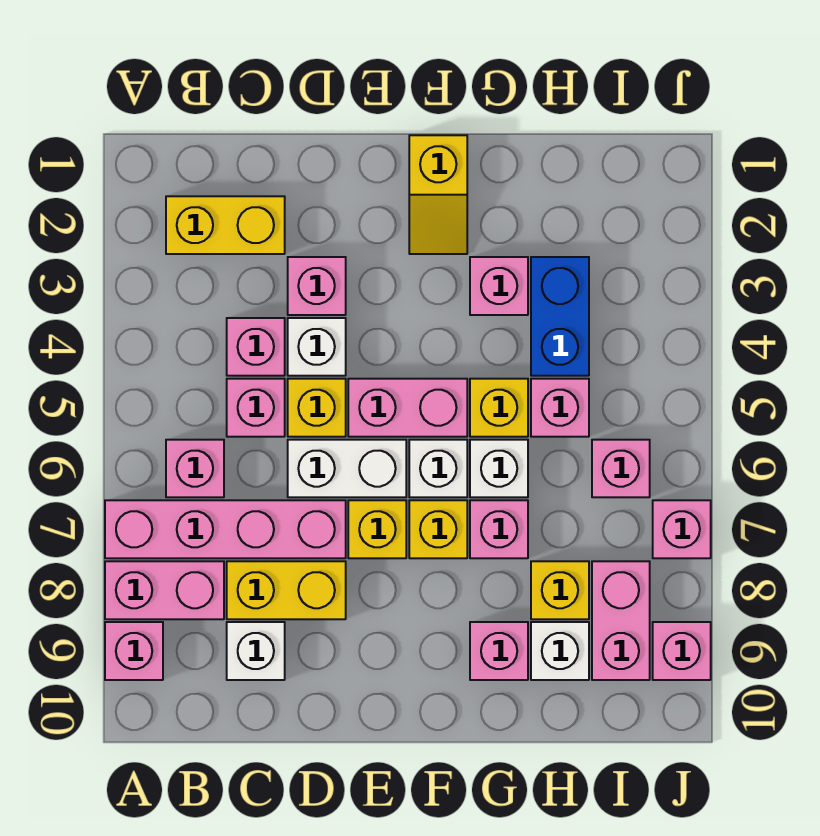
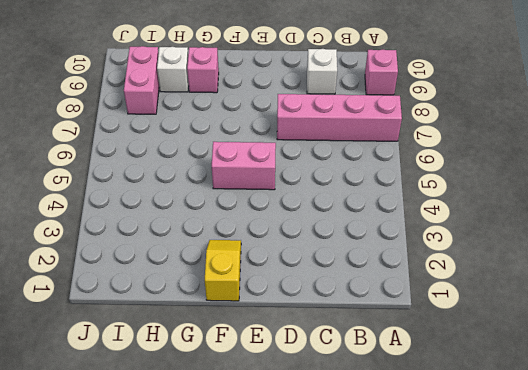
none -> pink 1x2 brick [105,561,224,619]
none -> yellow 1x2 brick [166,196,285,254]
none -> pink 1x1 brick [166,440,224,497]
none -> pink 1x1 brick [227,318,285,376]

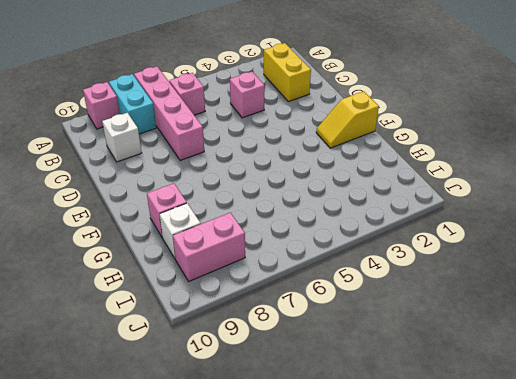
cyan 1x2 brick [109,74,156,134] -> pink 1x2 brick [105,561,224,619]
none -> pink 1x1 brick [227,379,285,437]
none -> yellow 1x2 brick [227,561,346,619]
none -> pink 1x1 brick [288,257,346,315]
none -> white 1x1 brick [288,318,346,376]

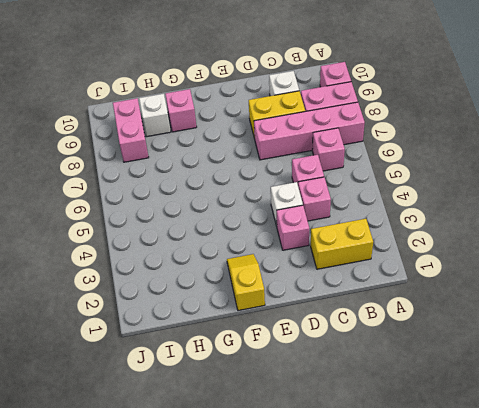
none -> yellow 1x1 brick [288,379,346,437]
none -> white 1x2 brick [288,440,406,497]
none -> pink 1x2 brick [348,379,467,437]
none -> yellow 1x1 brick [348,500,406,558]

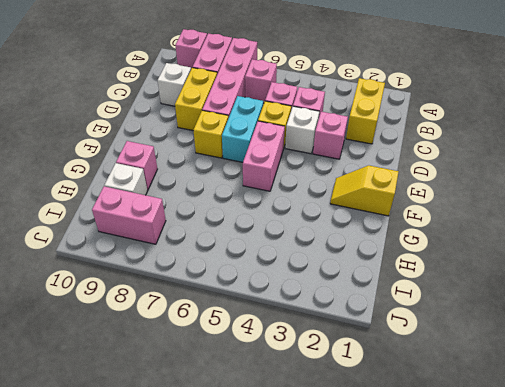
cyan 1x2 brick [222,96,263,162] -> white 1x2 brick [288,440,406,497]
none -> white 1x1 brick [409,440,467,497]
none -> yellow 1x1 brick [409,500,467,558]
none -> pink 1x1 brick [470,257,528,315]
none -> yellow 1x1 brick [470,379,528,437]

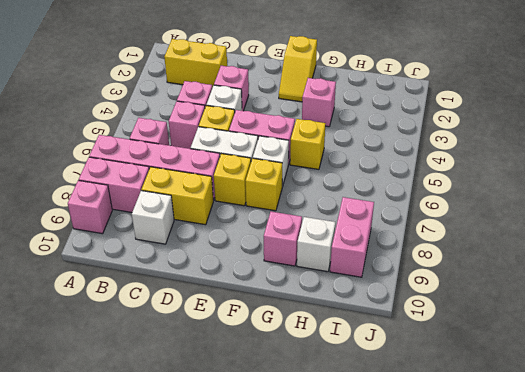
none -> white 1x1 brick [470,440,528,497]
none -> pink 1x1 brick [470,500,528,558]
none -> blue 1x2 brick [531,257,589,376]
none -> pink 1x1 brick [531,379,589,437]

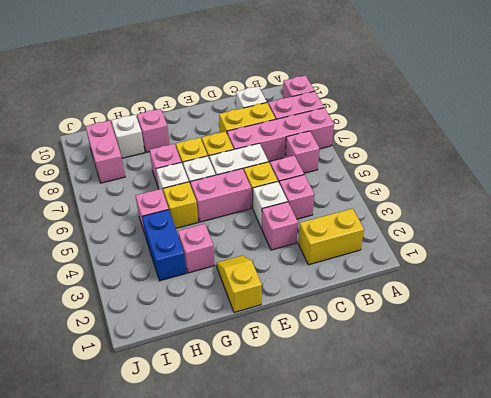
none -> yellow 1x1 brick [531,561,589,619]
none -> pink 1x1 brick [592,440,650,497]
none -> pink 1x1 brick [653,500,711,558]
none -> pink 1x1 brick [653,622,711,680]

